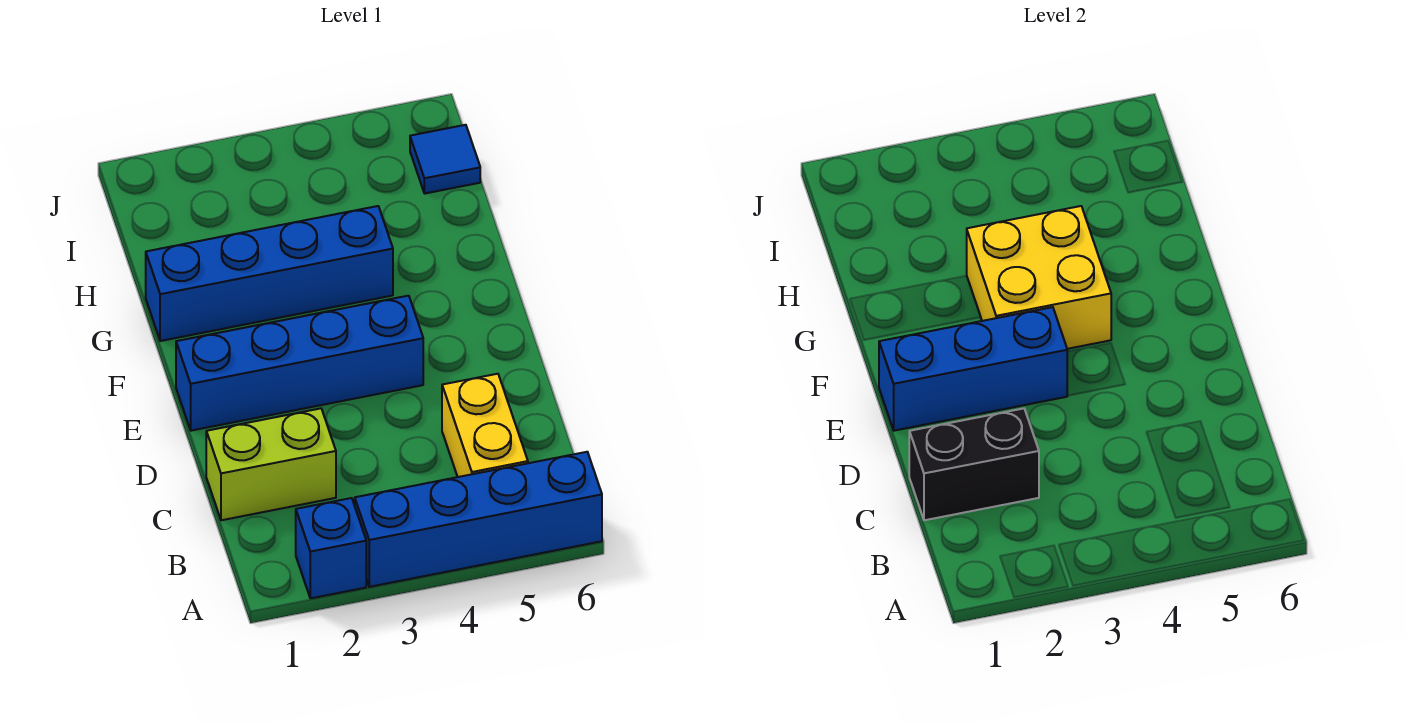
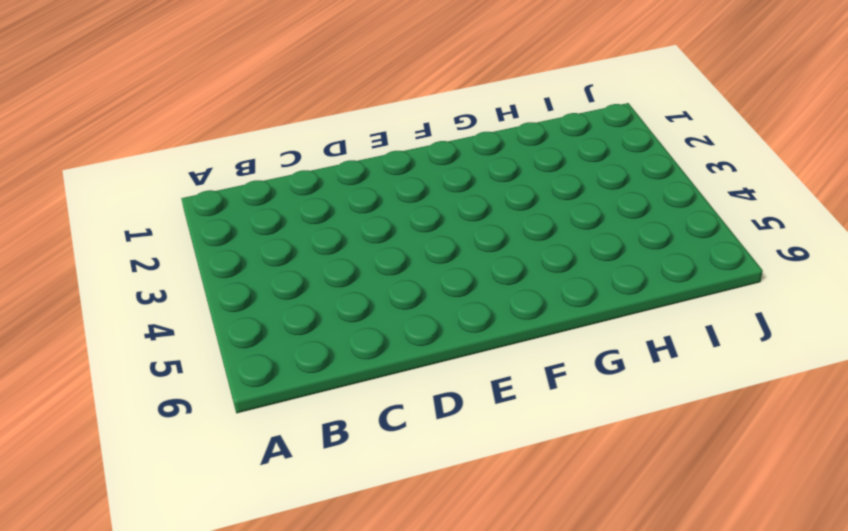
none -> blue 1x1 brick [296,498,366,598]
none -> blue 1x4 brick [355,452,602,587]

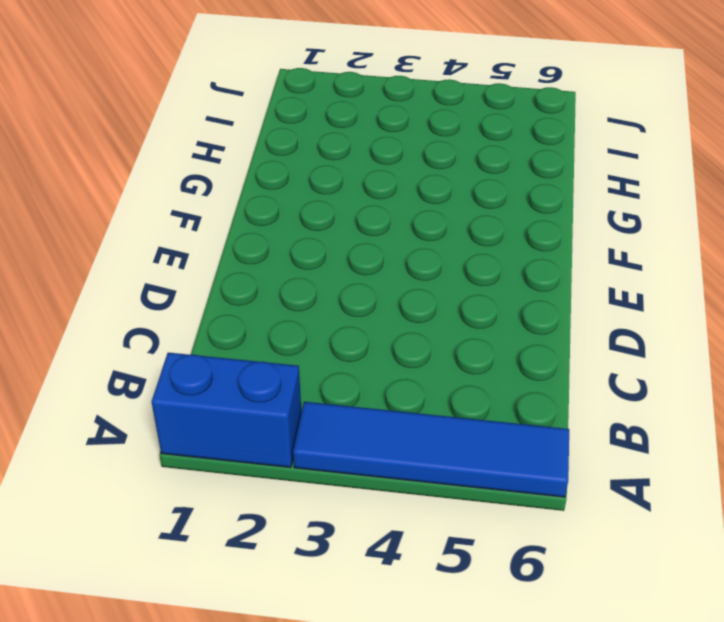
blue 1x2 brick [152,353,301,468] -> blue 1x1 brick [296,498,366,598]
blue 1x4 tile [293,402,569,497] -> blue 1x4 brick [355,452,602,587]
none -> yellow 1x2 brick [442,374,528,477]
none -> lime 1x2 brick [206,408,336,520]

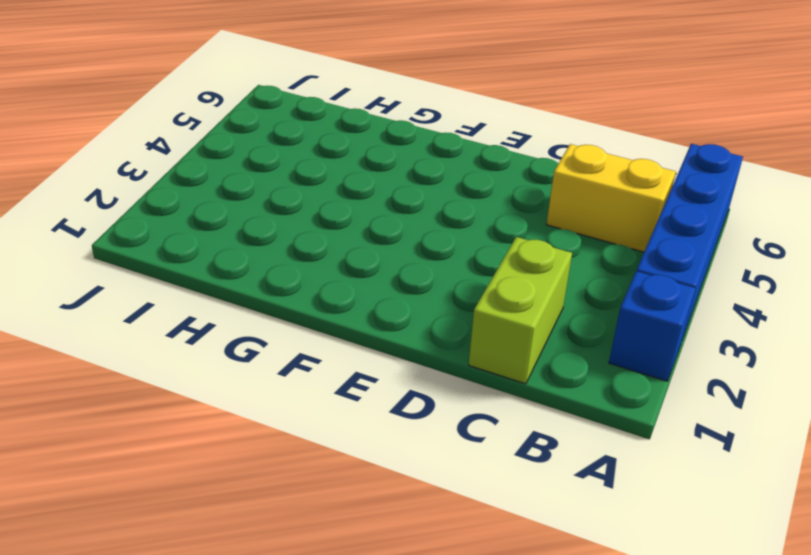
none -> blue 1x4 brick [176,296,423,431]
none -> blue 1x4 brick [146,206,393,341]

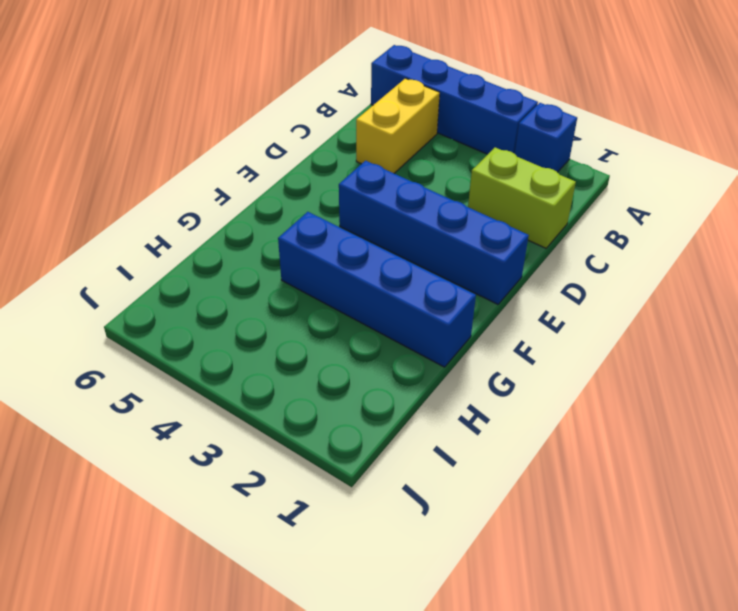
none -> blue 1x1 tile [410,125,480,193]
none -> black 1x2 brick [909,408,1039,520]

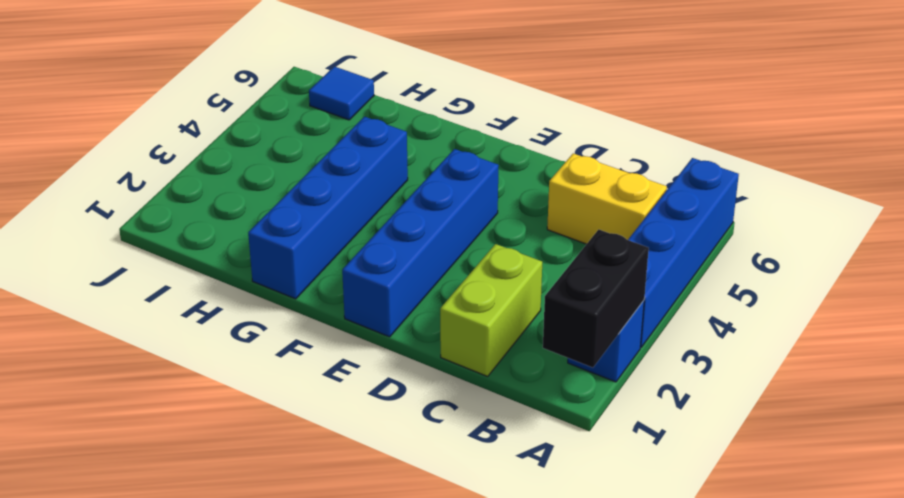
black 1x2 brick [543,229,649,368] -> black 1x2 brick moved to [909,408,1039,520]
none -> blue 1x3 brick [879,307,1067,431]
none -> yellow 2x2 brick [967,206,1111,349]

